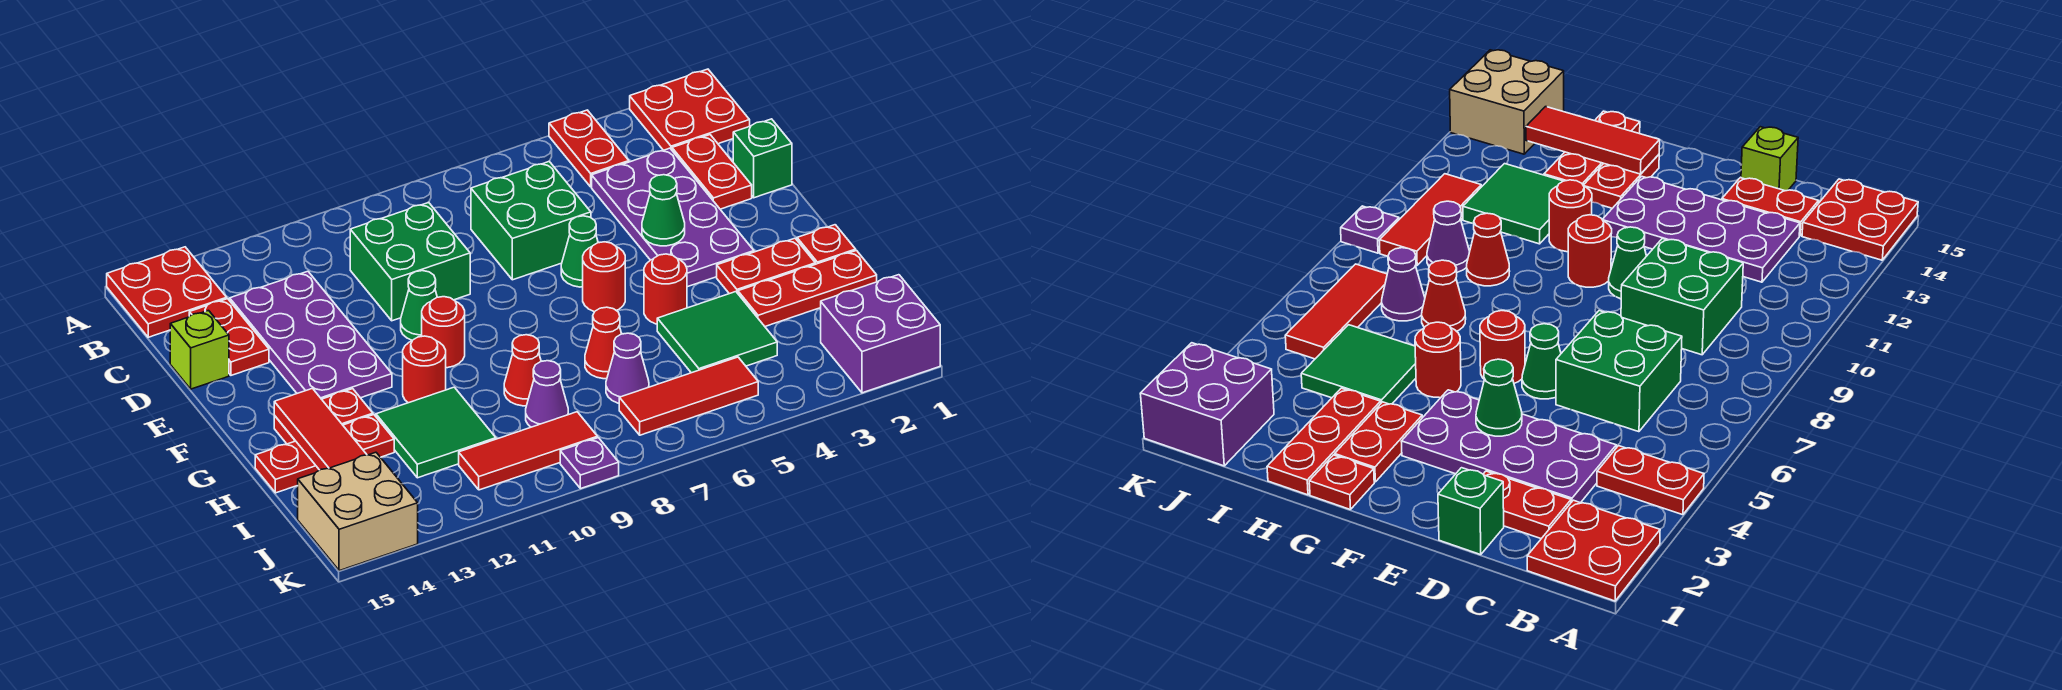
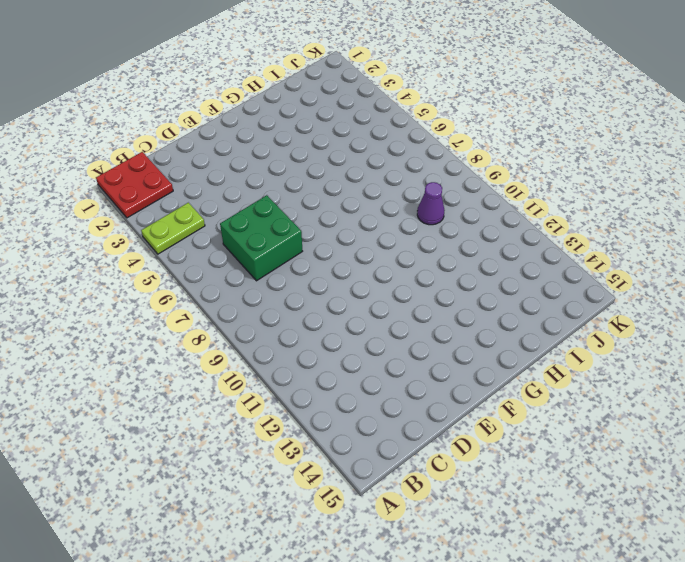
lime 1x2 plate [141,203,205,254] -> red 1x2 plate [549,110,629,187]
none -> red 2x2 plate [107,247,227,337]
none -> red 1x2 plate [672,135,752,209]
none -> purple 2x4 plate [592,148,754,287]
none -> green 2x2 brick [350,202,470,321]

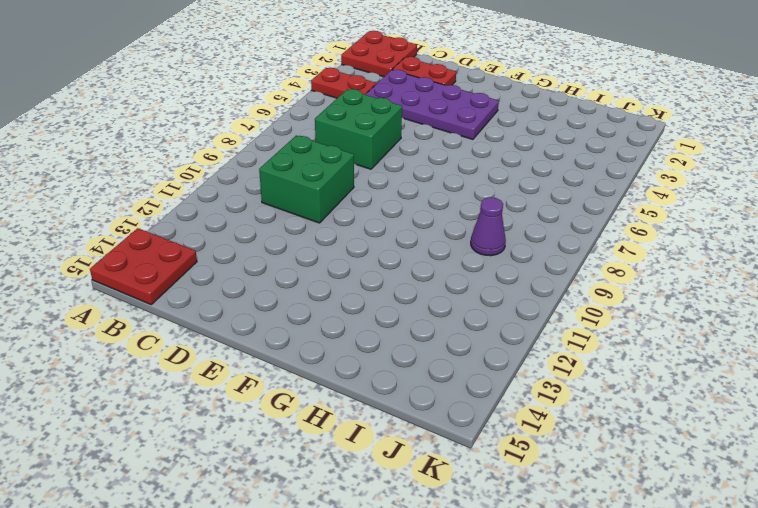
none -> purple 2x4 plate [230,271,392,399]
none -> red 1x2 plate [189,299,269,375]
none -> green 1x1 brick [733,119,792,198]
none -> lime 1x1 brick [170,311,229,389]

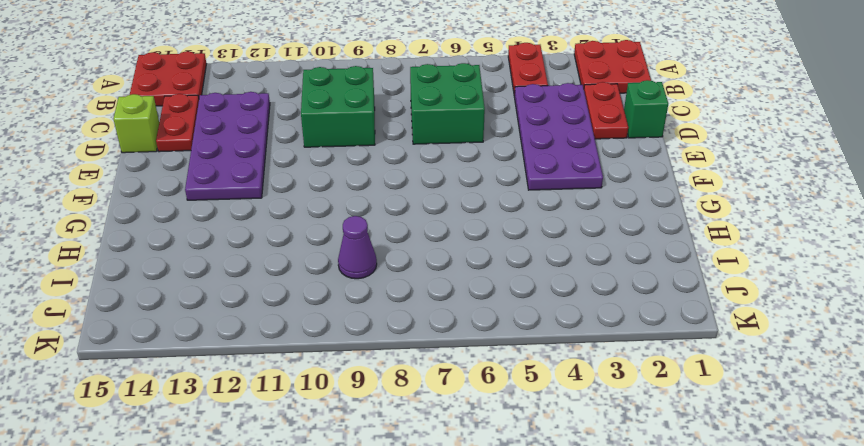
none -> green 1x1 cone [561,216,598,287]
none -> green 1x1 cone [401,271,437,340]
none -> red 1x1 round brick [583,242,625,312]
none -> red 1x1 round brick [422,297,465,368]

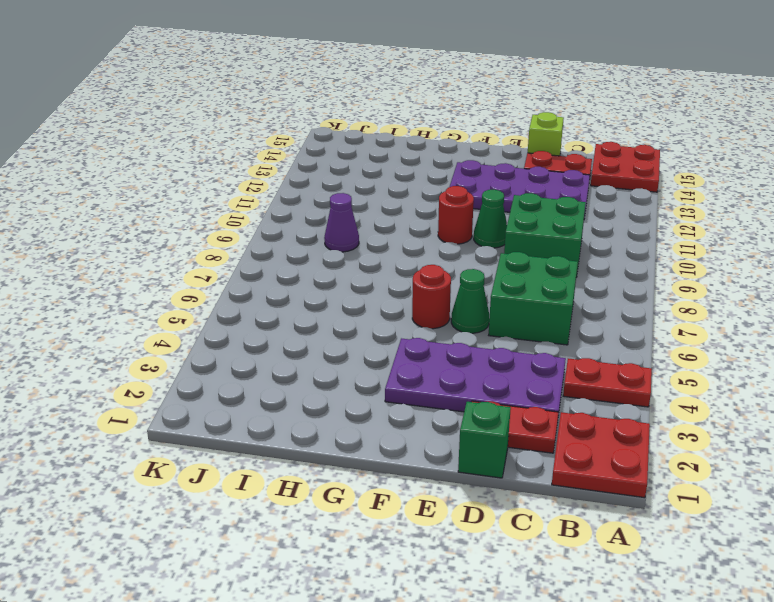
none -> red 1x1 plate [797,225,856,264]
none -> red 1x2 plate [717,238,815,294]
none -> red 1x1 round brick [644,254,687,324]
none -> red 1x1 round brick [403,336,446,403]

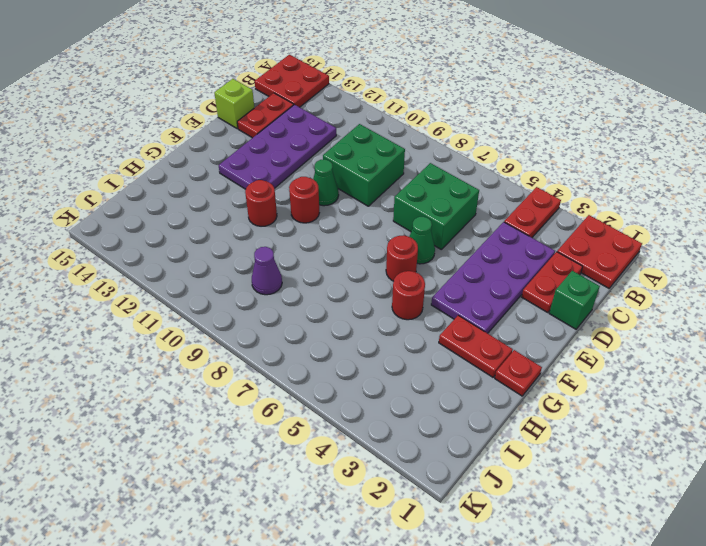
none -> red 1x2 plate [274,389,373,444]
none -> red 1x3 plate [738,251,877,326]
none -> green 2x2 tile [657,292,777,373]
none -> red 1x1 cone [585,307,622,379]

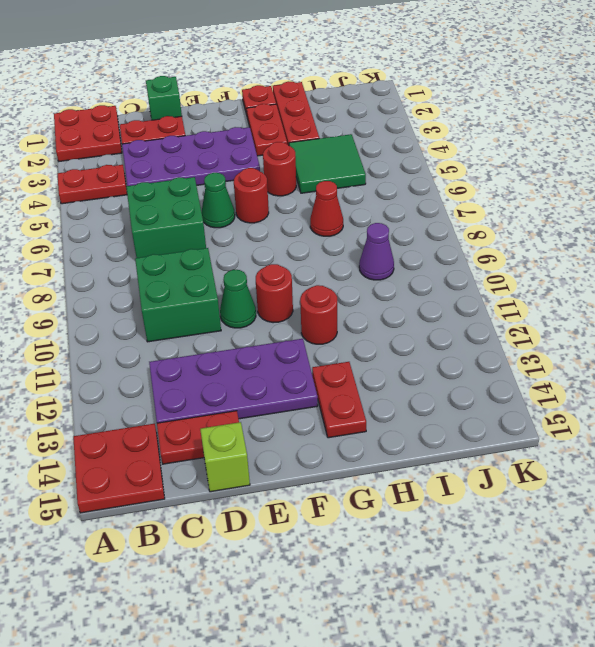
none -> red 1x1 cone [504,335,541,406]
none -> green 2x2 tile [376,387,496,478]
none -> red 1x3 plate [255,415,394,493]
none -> purple 1x1 cone [606,333,649,403]

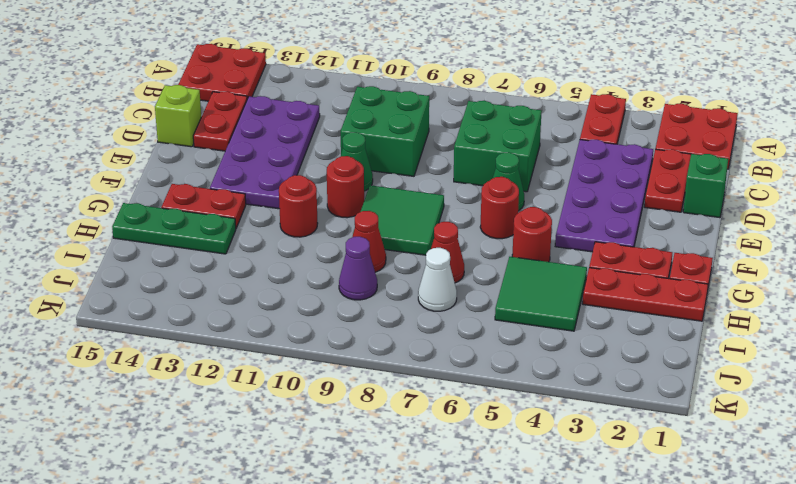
green 2x2 tile [361,185,444,255] -> green 2x2 tile moved to [376,387,496,478]
green 1x3 plate [112,203,236,254] -> red 1x3 plate [255,415,394,493]
white 1x1 cone [418,248,457,311] -> purple 1x1 cone [606,333,649,403]
none -> purple 2x2 brick [821,275,940,393]
none -> red 1x3 tile [619,357,758,435]
none -> red 1x3 tile [459,412,598,490]
none -> tan 2x2 brick [298,452,418,571]

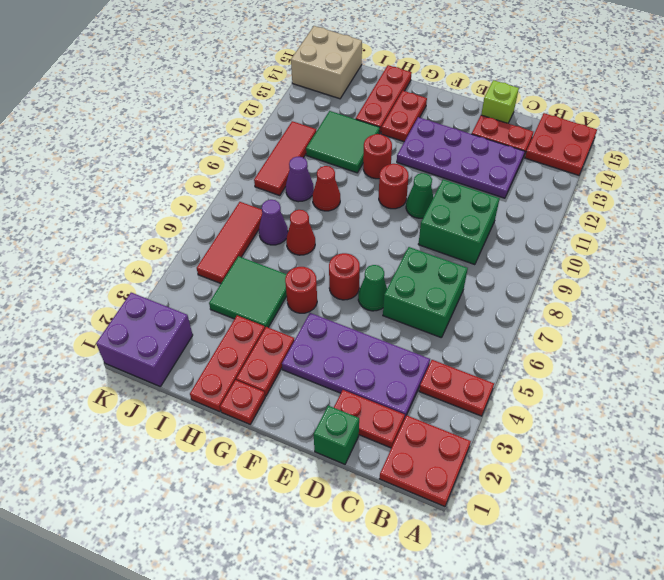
none -> purple 1x1 plate [560,438,619,489]
none -> green 1x1 cone [642,175,685,246]
none -> red 1x3 tile [274,388,367,470]

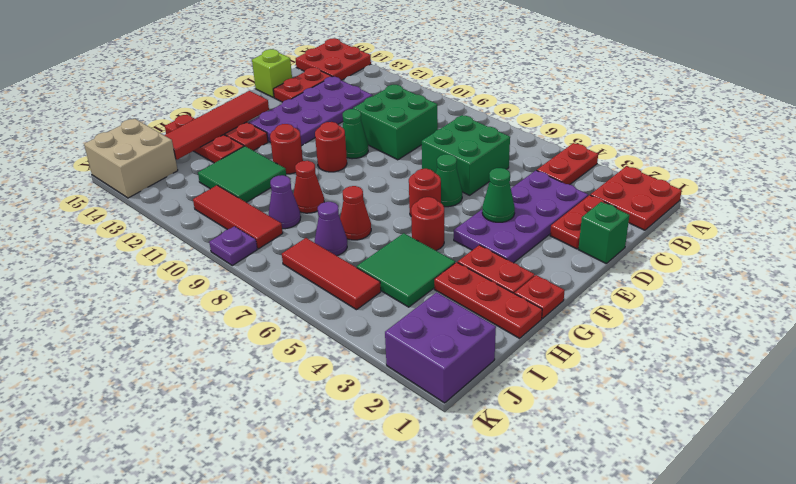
red 1x4 tile [164,91,269,160] -> red 1x3 tile [274,388,367,470]

